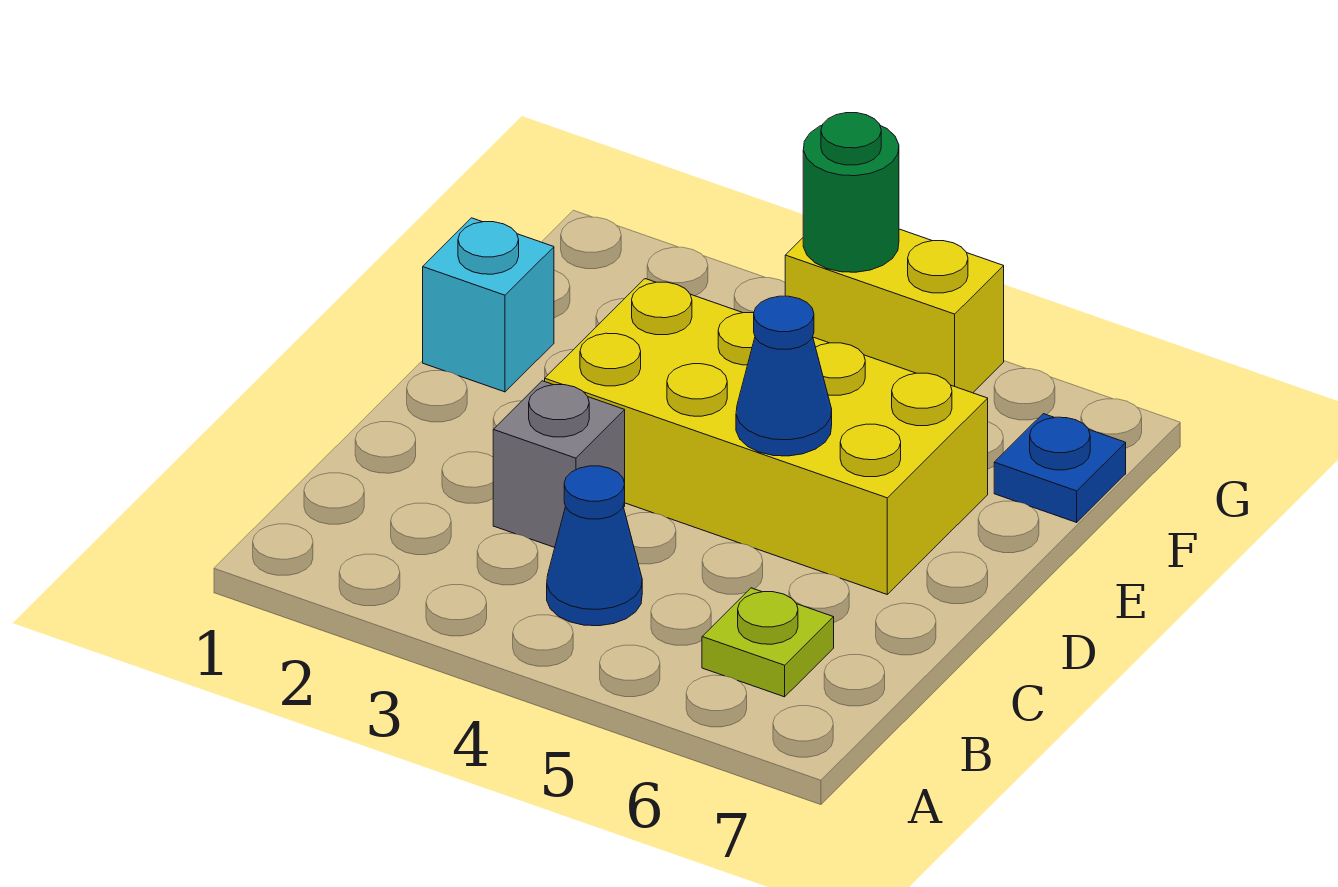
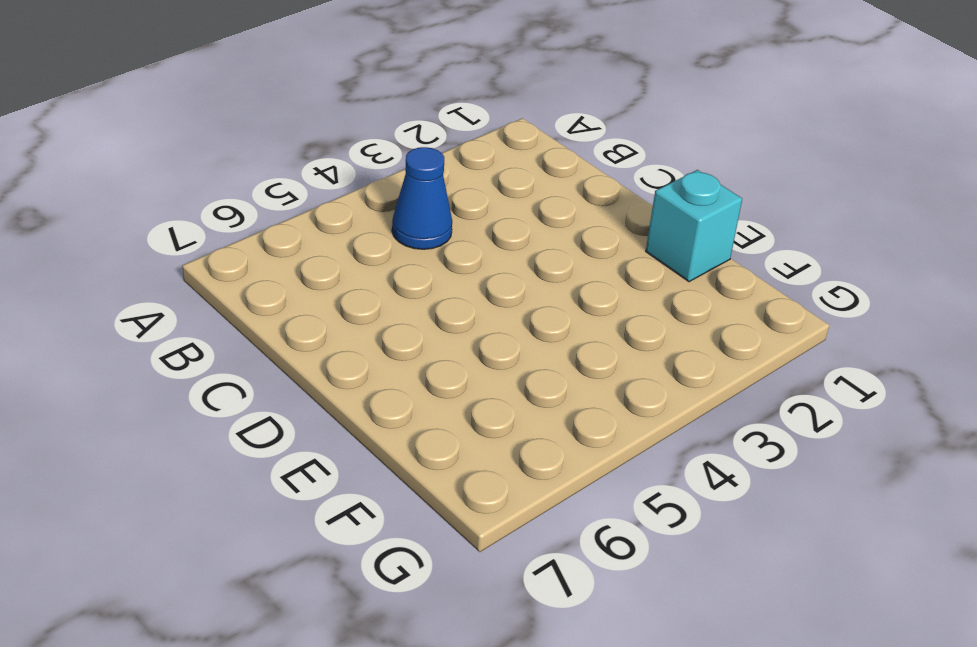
none -> lime 1x1 plate [702,588,834,697]
none -> grey 1x1 brick [493,381,625,547]

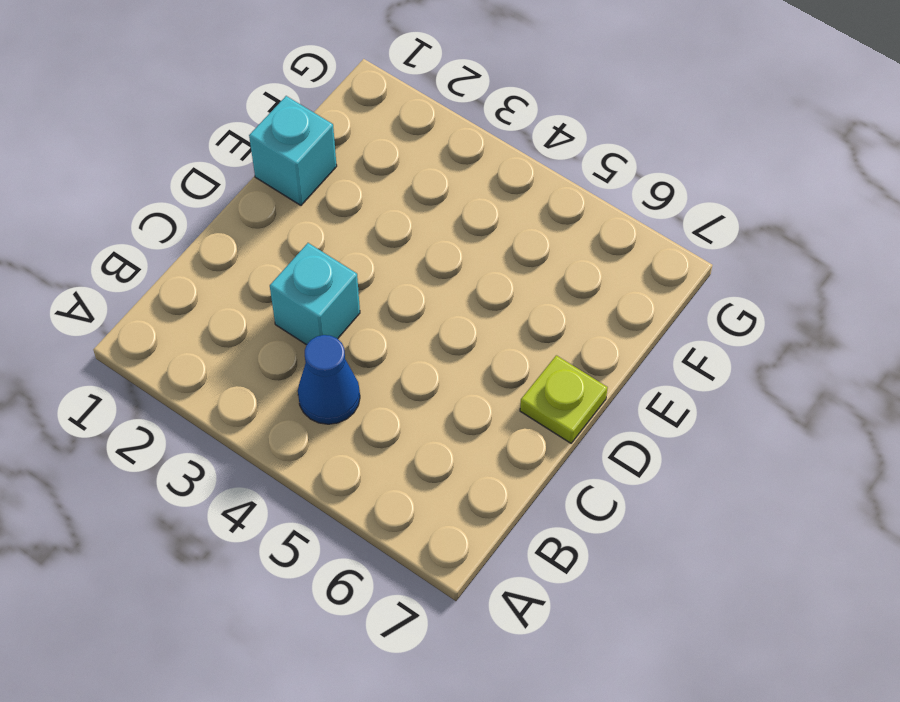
cyan 1x1 brick [270,243,360,345] -> grey 1x1 brick [493,381,625,547]
lime 1x1 plate [520,355,608,443] -> lime 1x1 plate moved to [702,588,834,697]
none -> yellow 2x4 brick [545,279,988,594]
none -> blue 1x1 plate [994,414,1126,522]

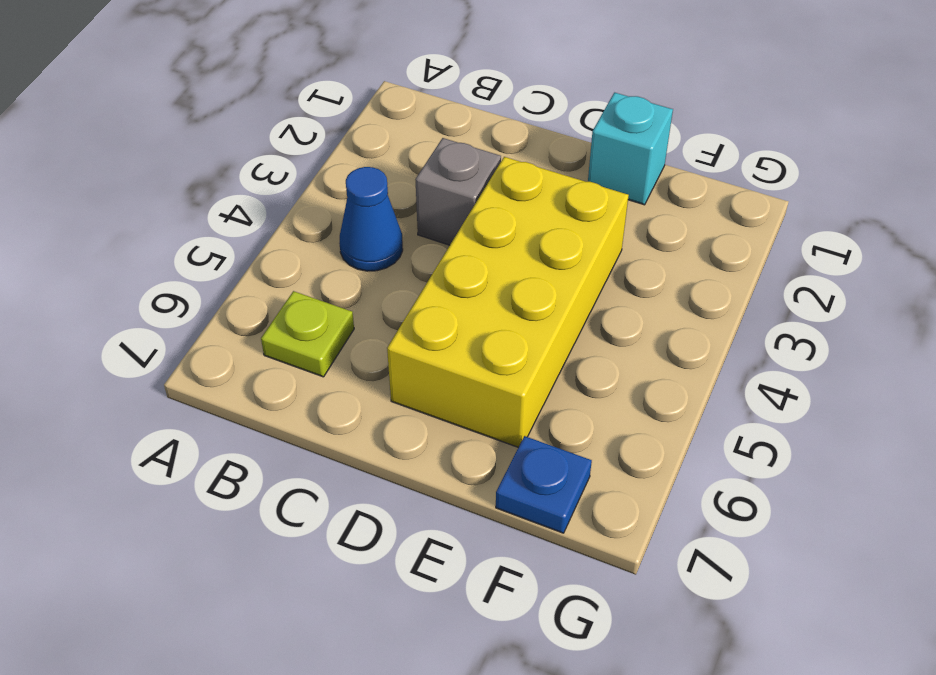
none -> yellow 1x2 brick [785,229,1004,393]
none -> blue 1x1 cone [736,296,832,456]

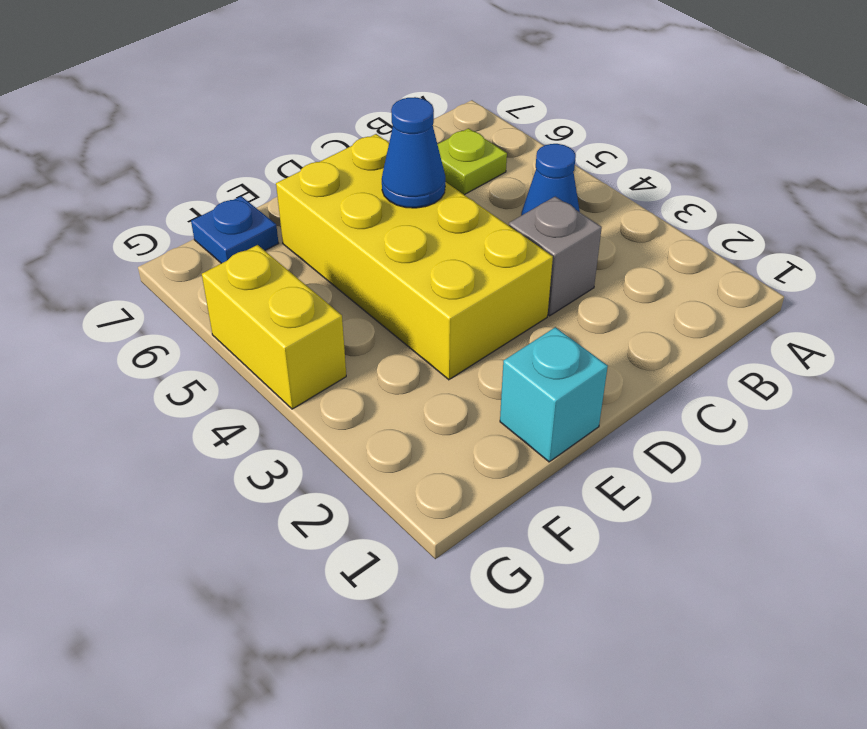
none -> green 1x1 round brick [803,113,899,272]

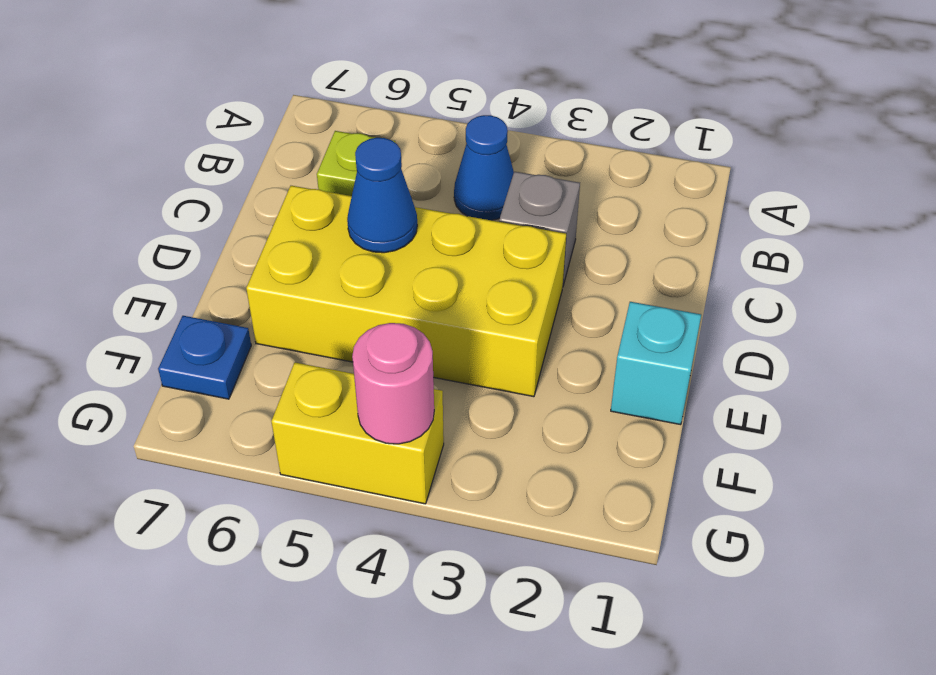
pink 1x1 round brick [352,323,434,444] -> green 1x1 round brick [803,113,899,272]

